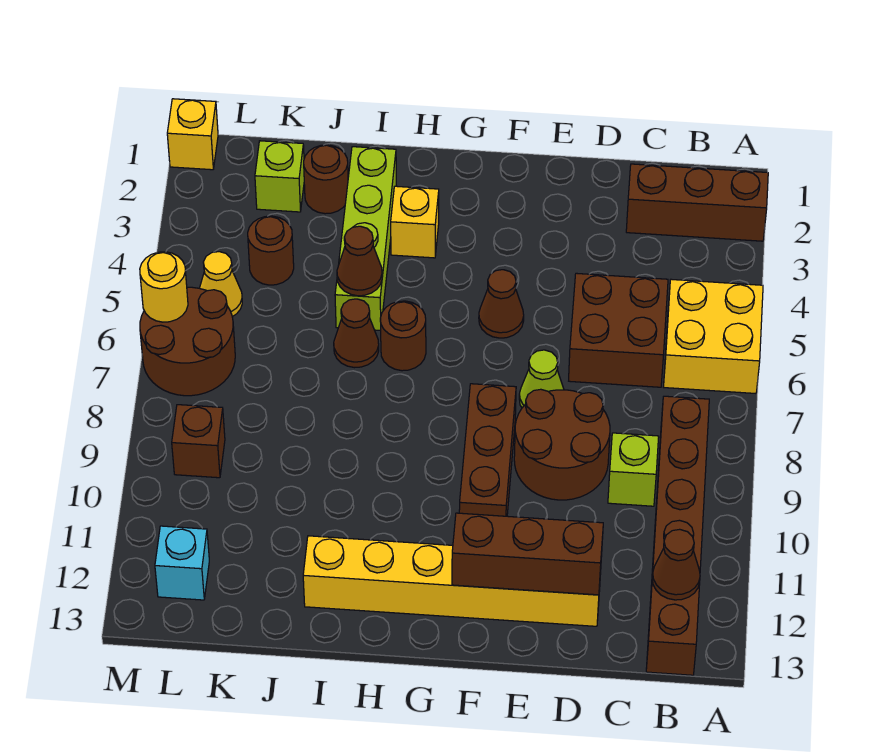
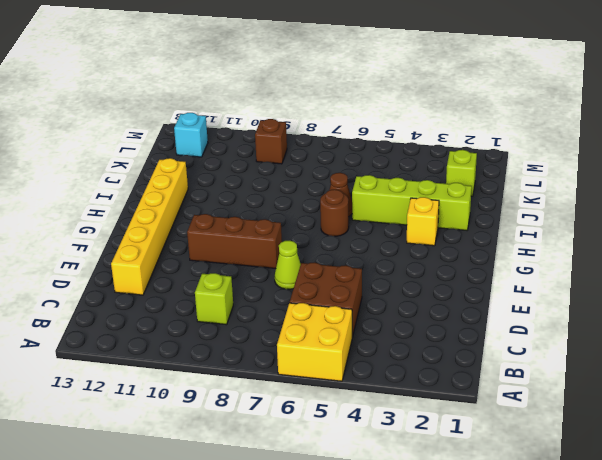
none -> brown 1x3 brick [626,164,768,241]
none -> brown 1x6 brick [646,396,709,675]
none -> brown 2x2 round brick [514,389,610,500]

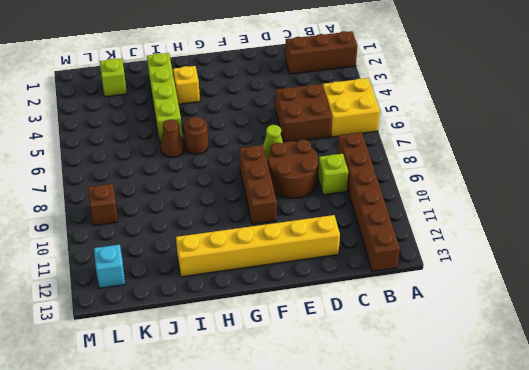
none -> brown 1x1 cone [479,270,524,338]
none -> brown 1x1 round brick [304,145,348,214]
none -> brown 1x1 round brick [248,216,294,285]

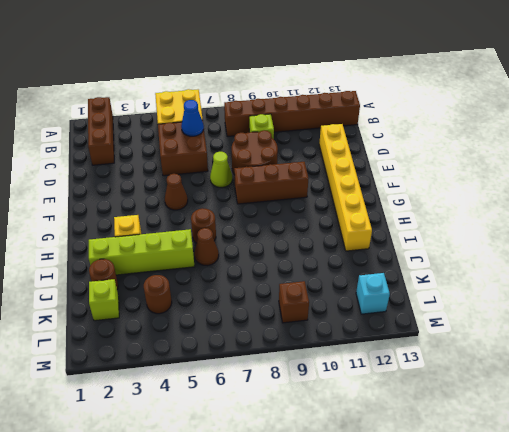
blue 1x1 cone [181,100,204,136] -> none
none -> yellow 1x1 cone [200,252,242,317]
none -> brown 2x2 round brick [140,287,235,396]
none -> yellow 1x1 brick [167,99,218,170]

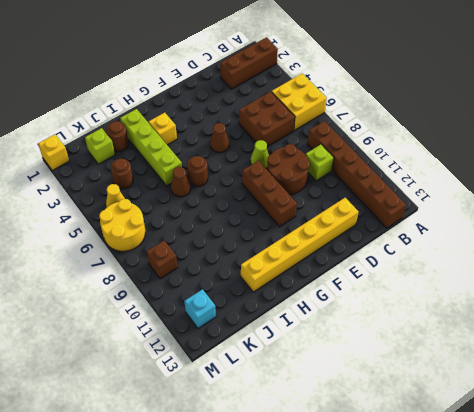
yellow 2x2 round brick [99,199,145,251] -> brown 2x2 round brick [140,287,235,396]
none -> brown 1x1 cone [652,529,700,600]
none -> brown 1x3 brick [452,513,603,595]
none -> brown 1x1 cone [337,226,382,296]

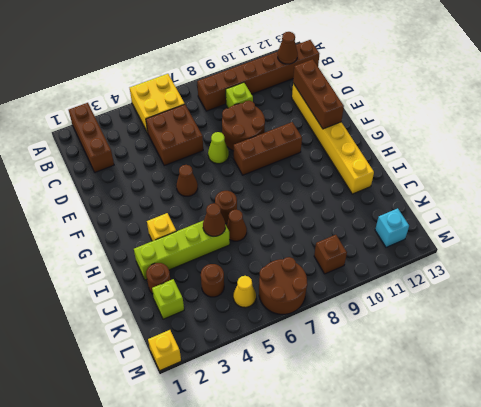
none -> yellow 1x1 round brick [140,252,188,322]

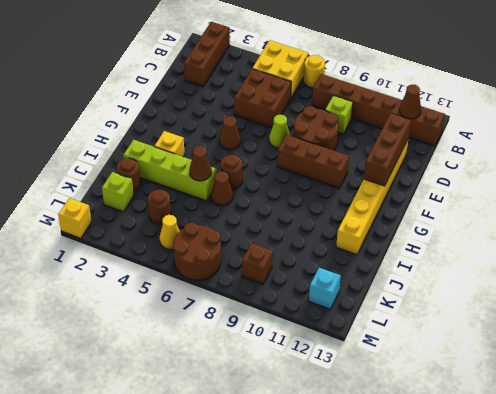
yellow 1x1 round brick [304,55,325,88] -> yellow 1x1 round brick moved to [140,252,188,322]

